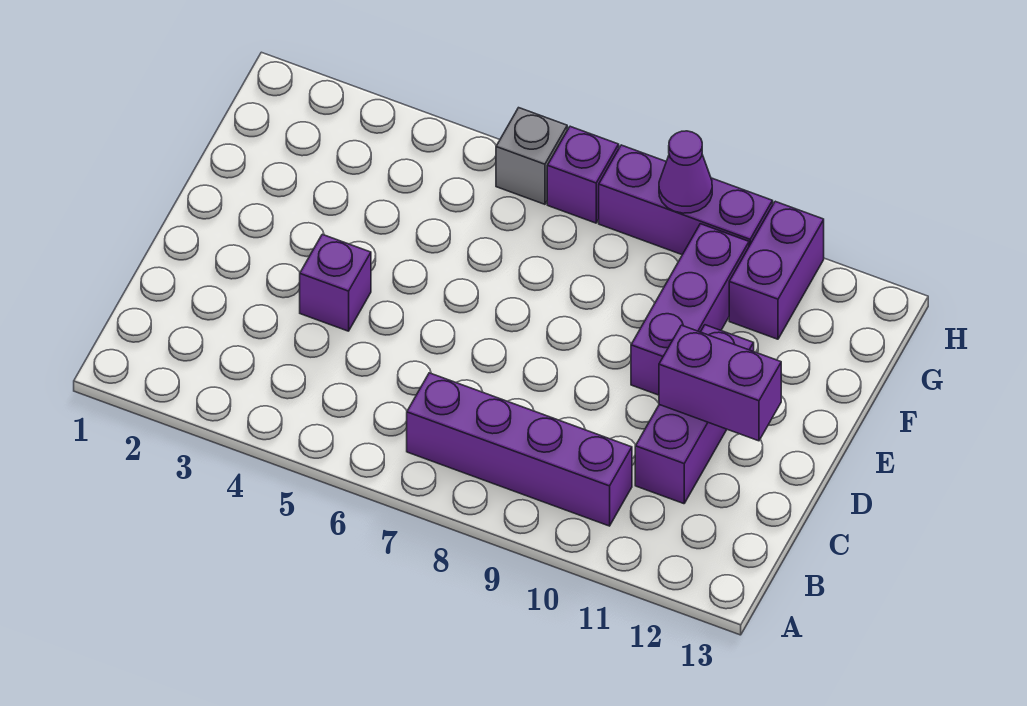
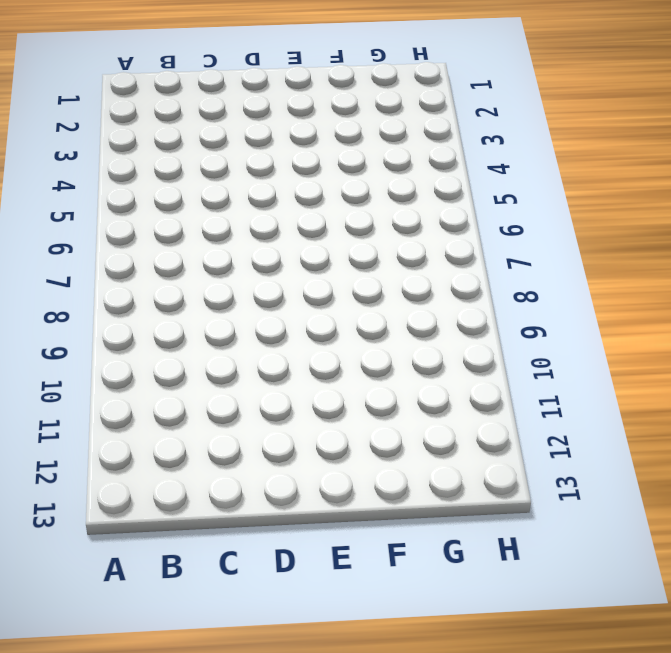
none -> purple 1x4 brick [407,373,632,526]
none -> purple 1x3 brick [635,325,754,504]

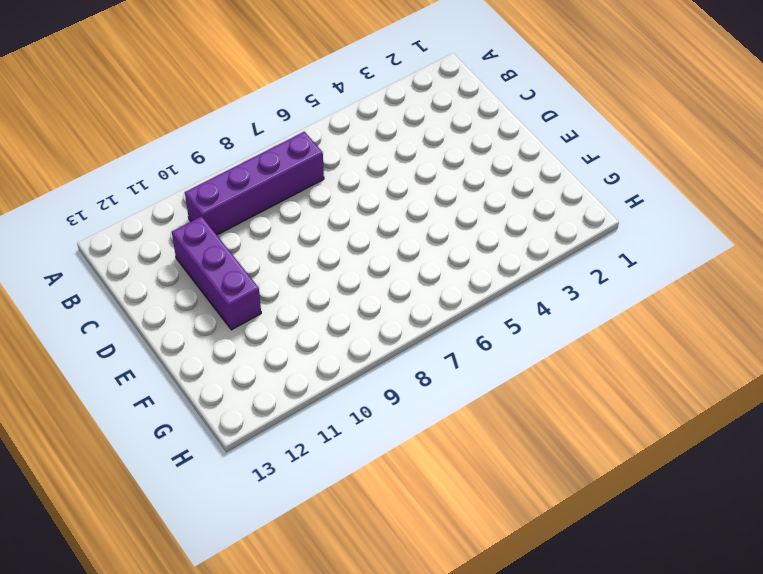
none -> purple 1x1 brick [300,234,371,331]
none -> purple 1x3 brick [631,224,749,395]

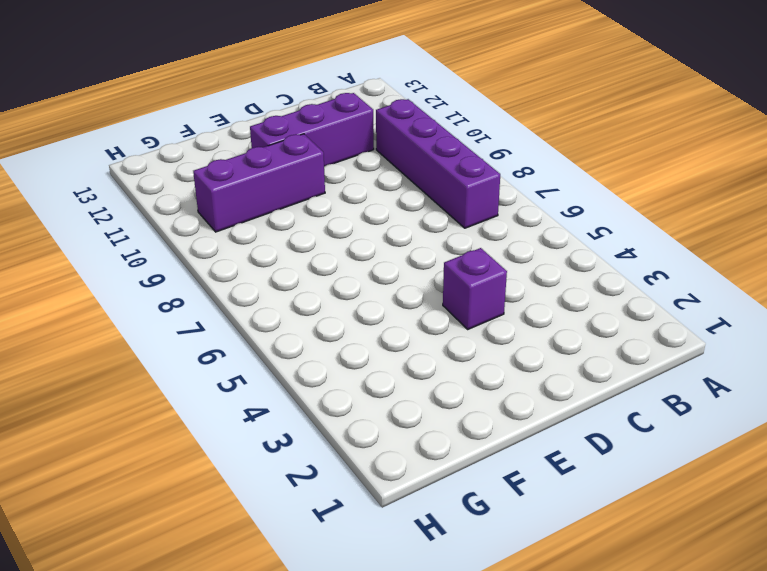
none -> purple 1x2 brick [729,201,824,339]
none -> grey 1x1 brick [496,108,567,204]

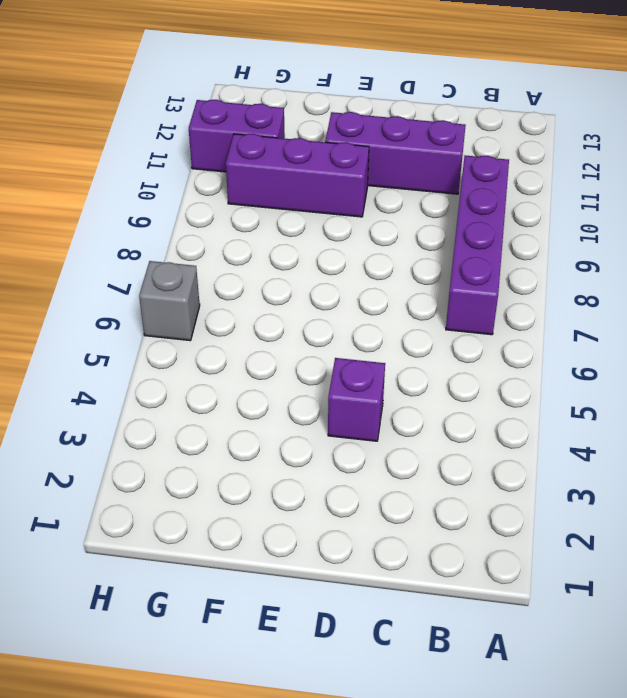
none -> purple 1x1 brick [547,126,619,223]
none -> purple 1x3 brick [599,145,773,255]

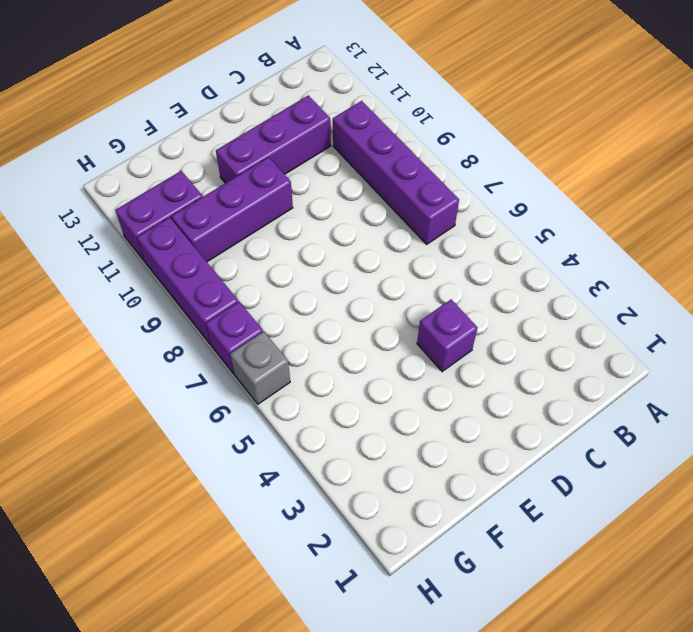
none -> purple 1x2 brick [659,325,781,441]
none -> purple 1x1 cone [659,131,712,213]

